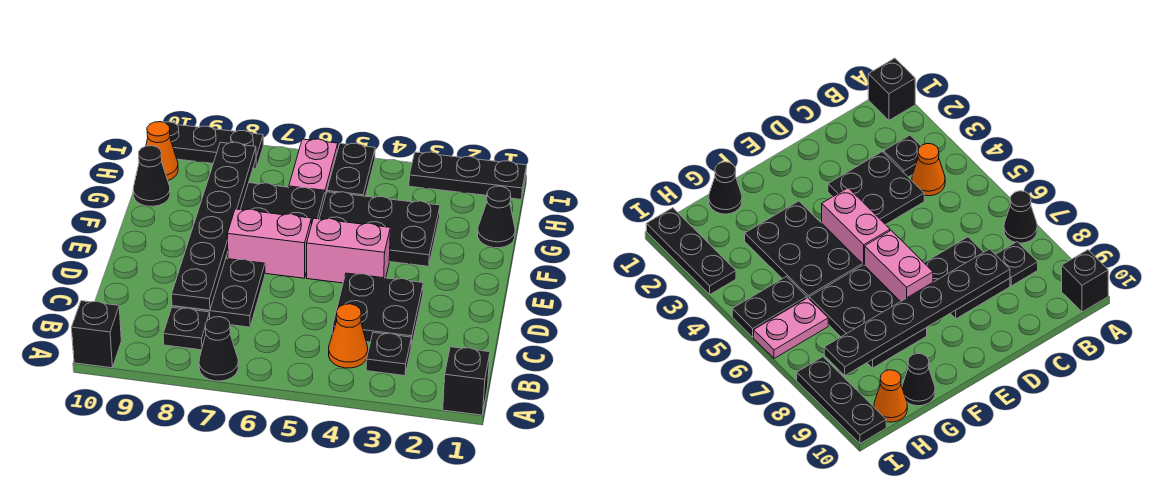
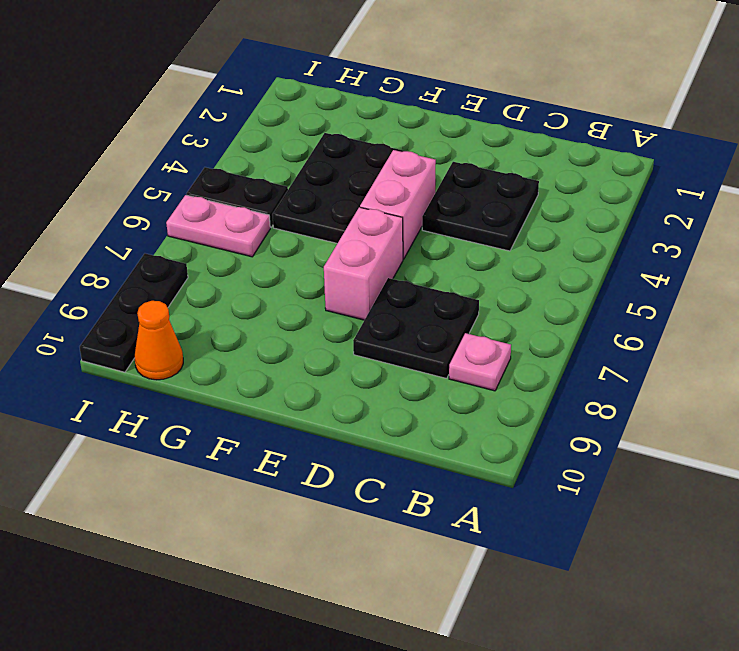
pink 1x1 plate [449,333,511,391] -> black 1x1 plate [163,307,210,350]
none -> black 1x1 brick [443,347,490,415]
none -> black 1x1 cone [199,317,238,381]
none -> black 1x1 brick [71,301,121,368]

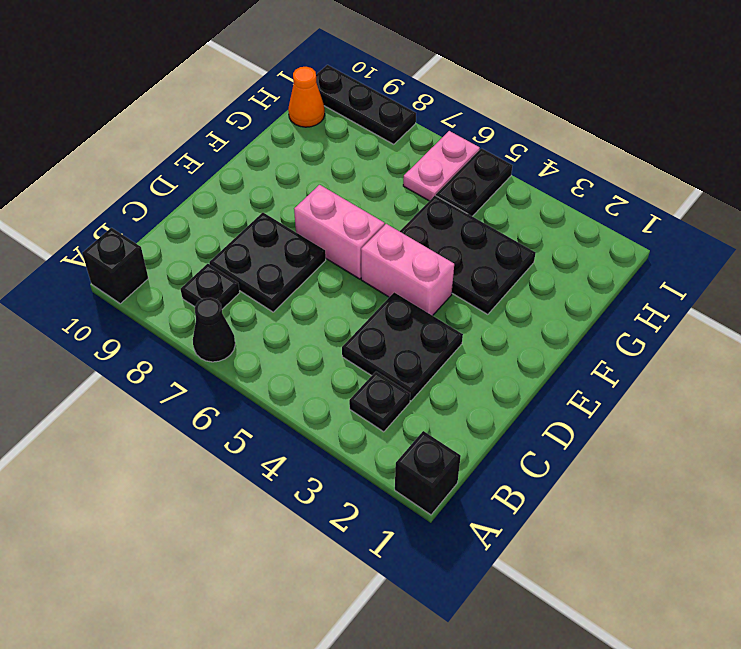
none -> orange 1x1 cone [329,304,368,368]
none -> black 2x3 plate [240,183,325,225]
none -> black 1x1 cone [478,186,515,248]

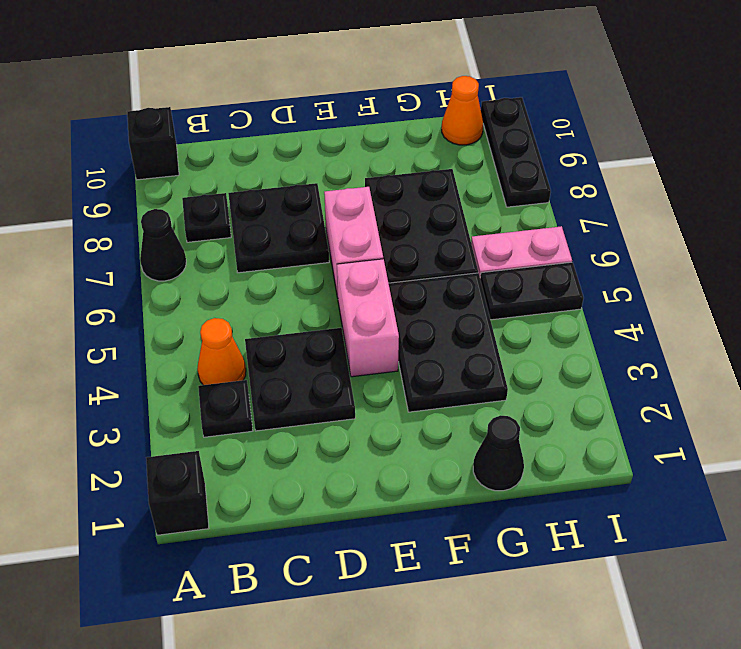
none -> black 1x1 cone [133,146,170,206]
none -> black 1x3 plate [409,152,527,199]
none -> black 1x6 plate [172,142,256,310]

